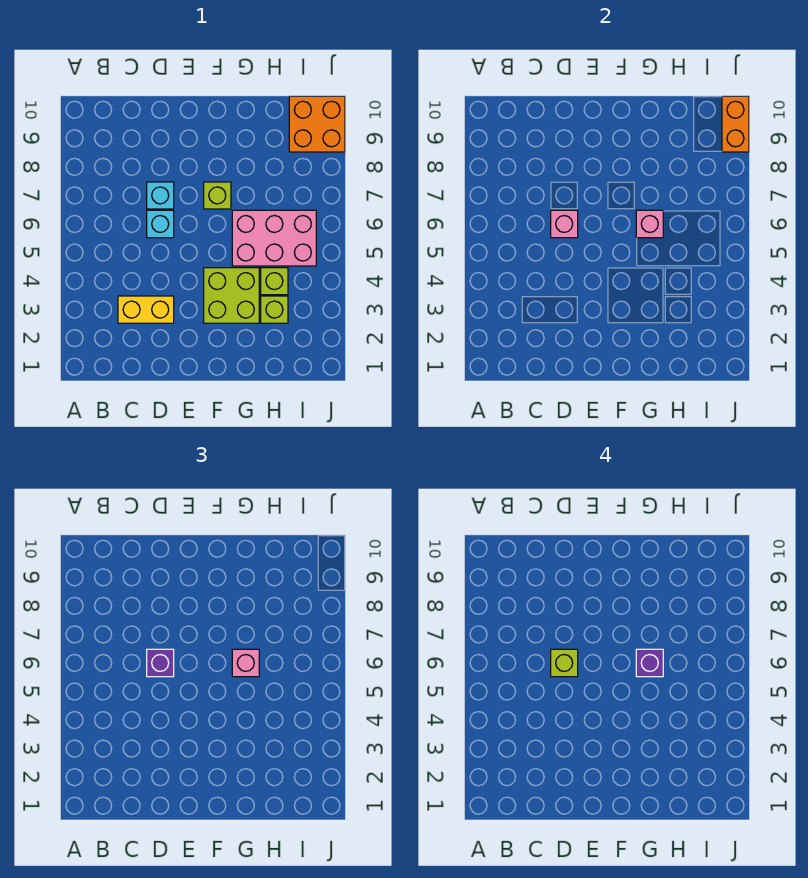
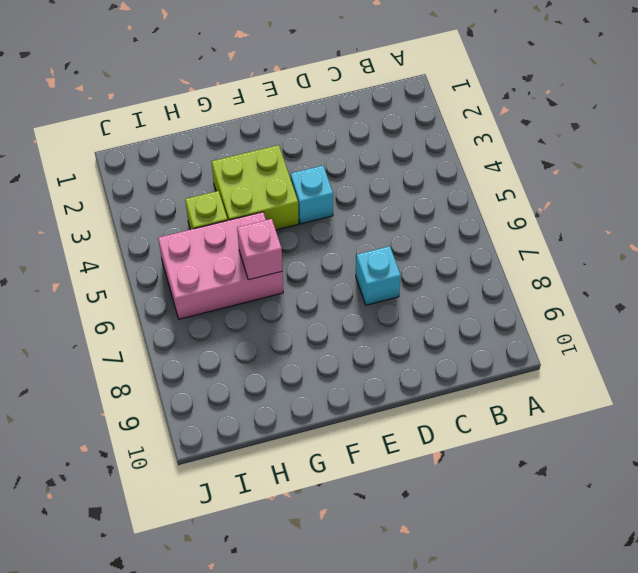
cyan 1x1 brick [290,166,333,224] -> cyan 1x1 brick moved to [147,210,174,238]
none -> yellow 1x2 brick [118,296,174,323]
none -> lime 1x1 brick [204,182,231,209]
none -> lime 1x1 brick [261,296,288,323]

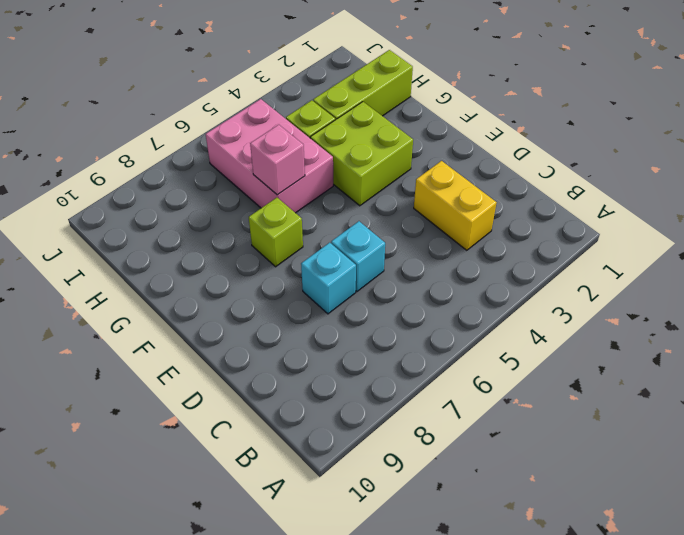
lime 1x3 brick [313,50,413,120] -> lime 1x1 brick [261,296,288,323]
none -> orange 2x2 brick [289,96,345,152]
none -> pink 1x1 brick [551,210,578,238]
none -> orange 1x2 brick [722,96,749,152]

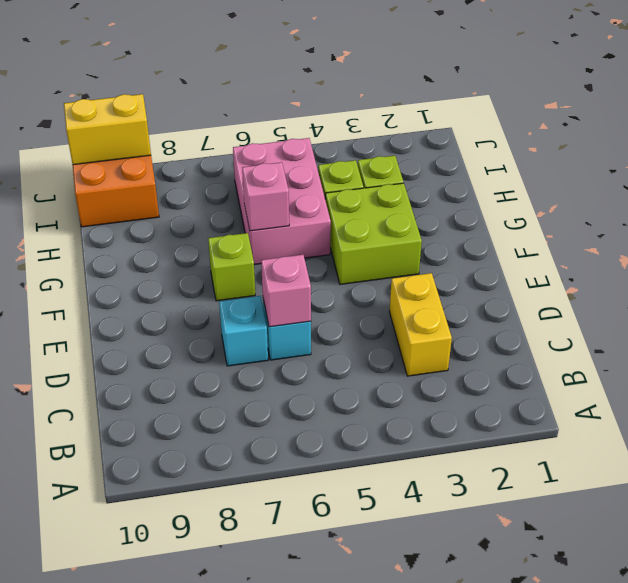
yellow 1x2 brick [64,94,151,165] -> orange 1x2 brick [722,96,749,152]
none -> purple 1x1 brick [147,649,174,677]
none -> pink 1x1 brick [232,649,259,677]
none -> lime 1x1 brick [551,649,578,677]

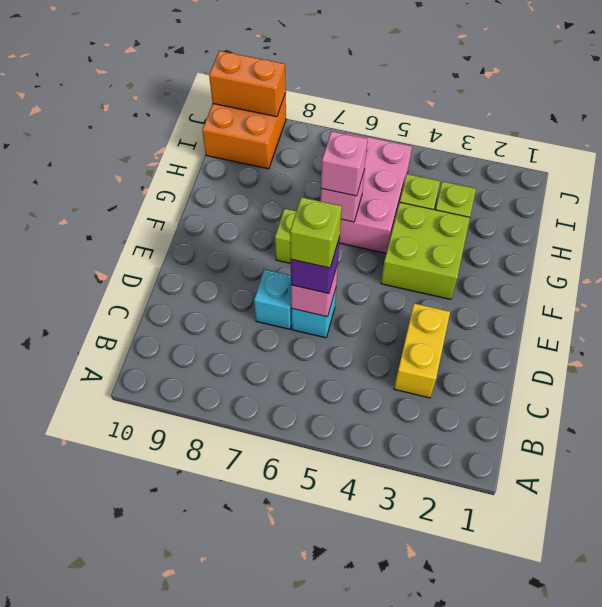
none -> purple 1x1 brick [636,649,663,677]

